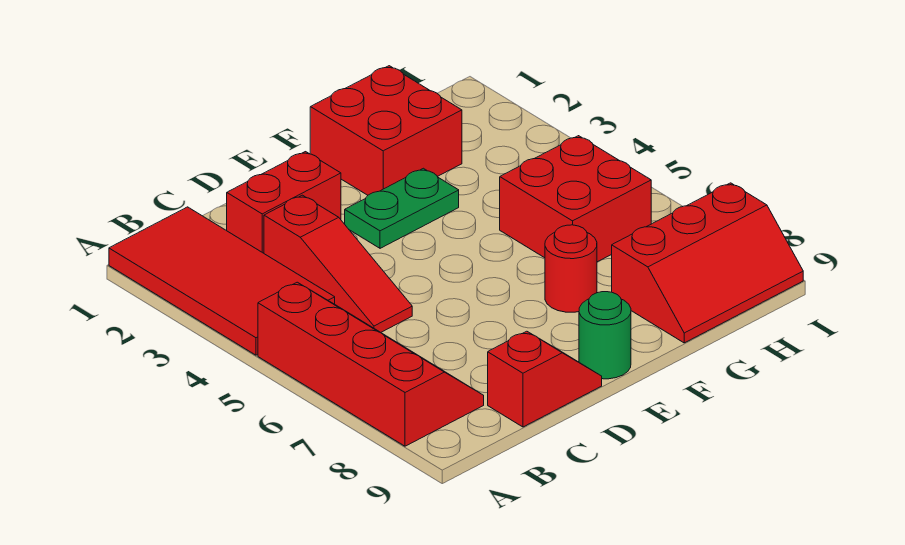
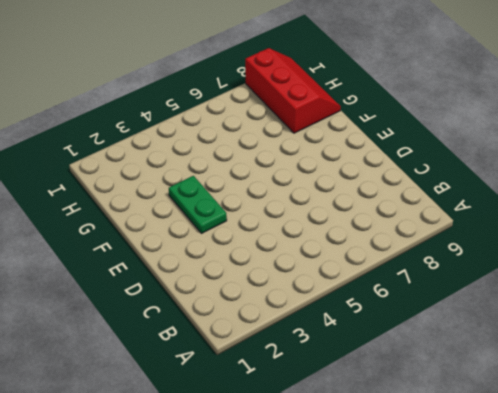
none -> red 2x4 tile [109,207,335,355]
none -> red 2x4 slope [258,282,484,446]

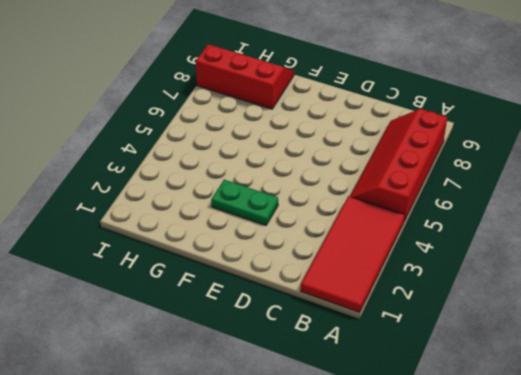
none -> red 1x2 brick [227,152,341,253]
none -> red 1x3 slope [264,195,412,333]

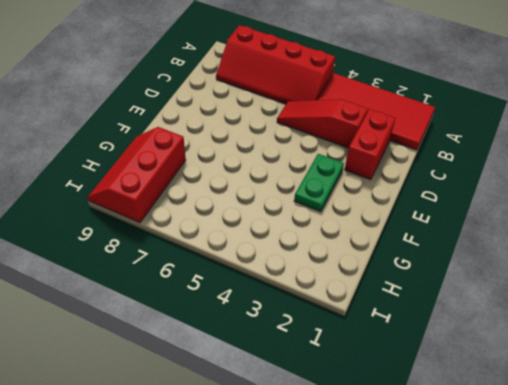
none -> red 1x2 slope [488,331,602,427]
none -> green 1x1 round brick [579,292,631,379]

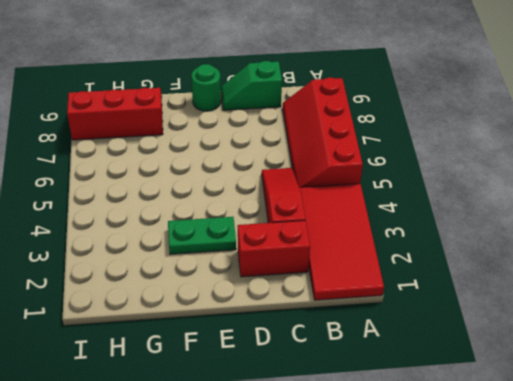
green 1x2 slope [221,61,282,110] -> red 1x2 slope [488,331,602,427]
none -> red 2x2 brick [310,66,462,195]
none -> red 1x1 round brick [545,225,597,312]

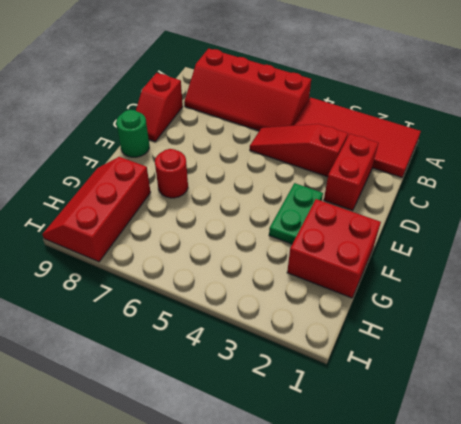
none -> red 2x2 brick [500,136,651,262]

